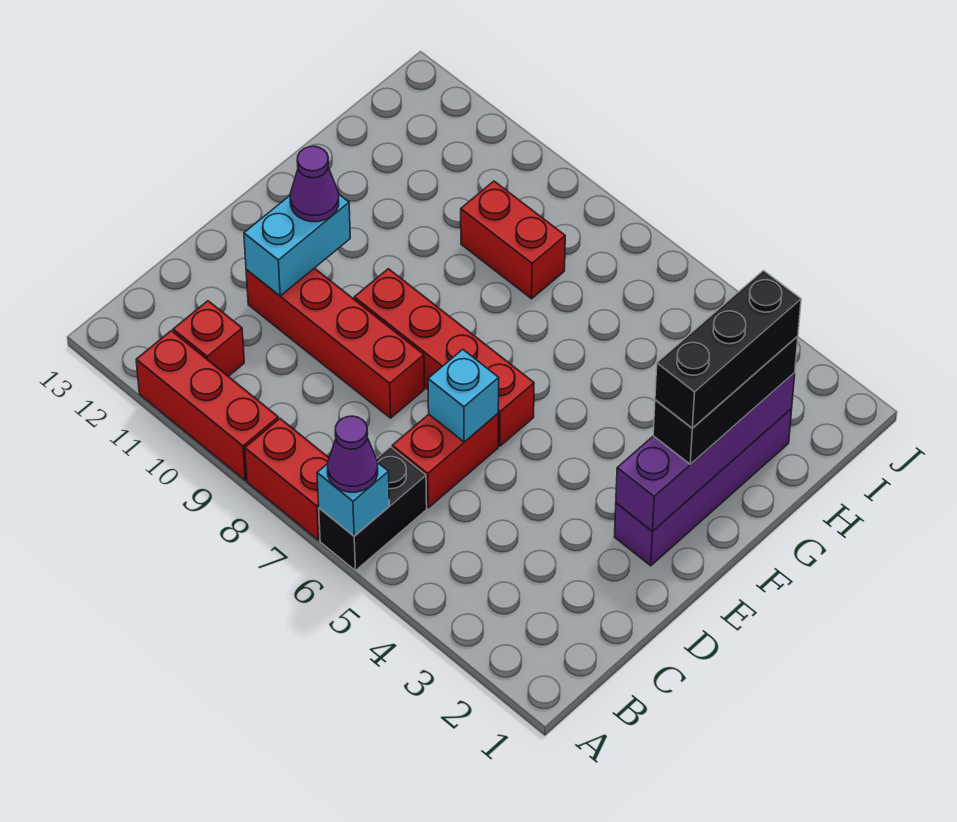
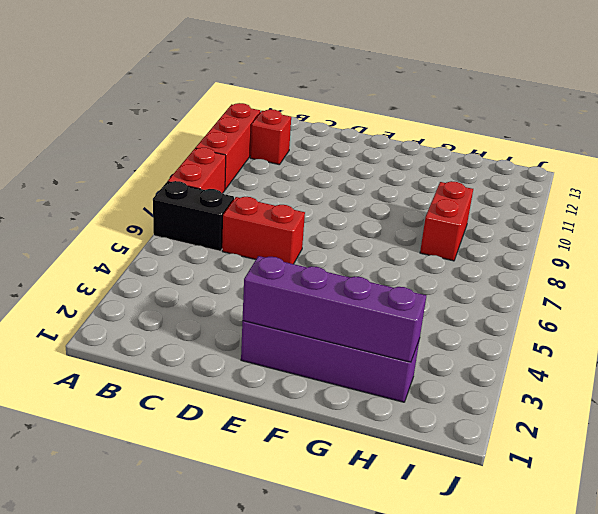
none -> red 1x4 brick [246,268,425,418]
none -> red 1x4 brick [354,269,534,446]
none -> cyan 1x1 brick [317,463,389,536]

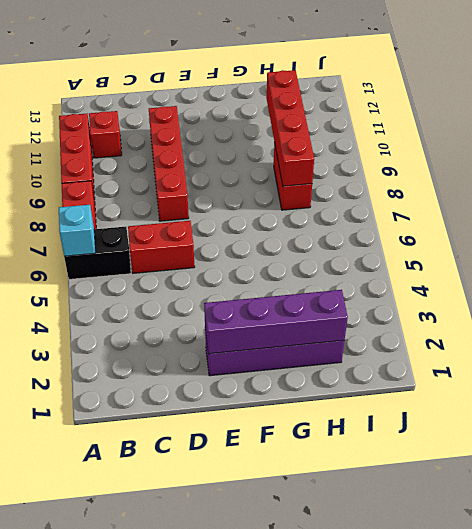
red 1x4 brick [266,70,314,186] -> red 1x4 brick moved to [354,269,534,446]
none -> cyan 1x1 brick [428,349,499,442]
none -> cyan 1x2 brick [244,195,350,296]
none -> purple 1x1 cone [328,416,378,492]

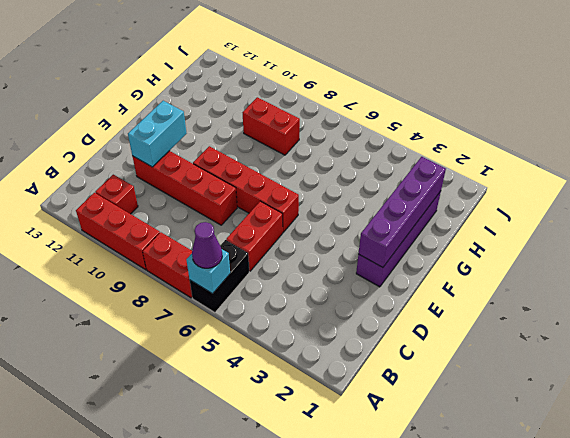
none -> cyan 1x1 brick [428,349,499,442]
none -> purple 1x1 cone [290,146,339,222]
none -> black 1x3 brick [653,336,798,464]

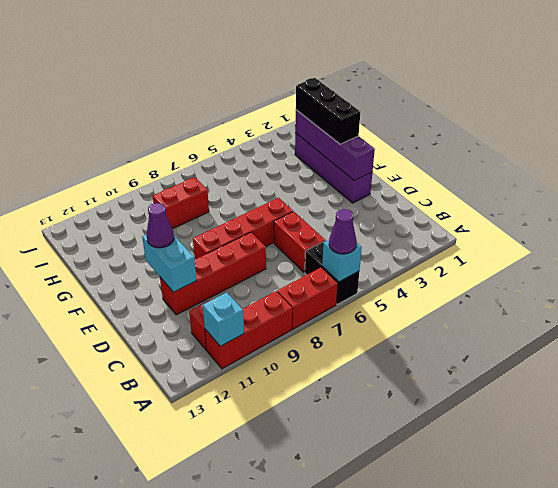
cyan 1x1 brick [203,293,244,346] -> cyan 1x1 brick moved to [428,349,499,442]
none -> black 1x3 brick [655,271,801,428]

